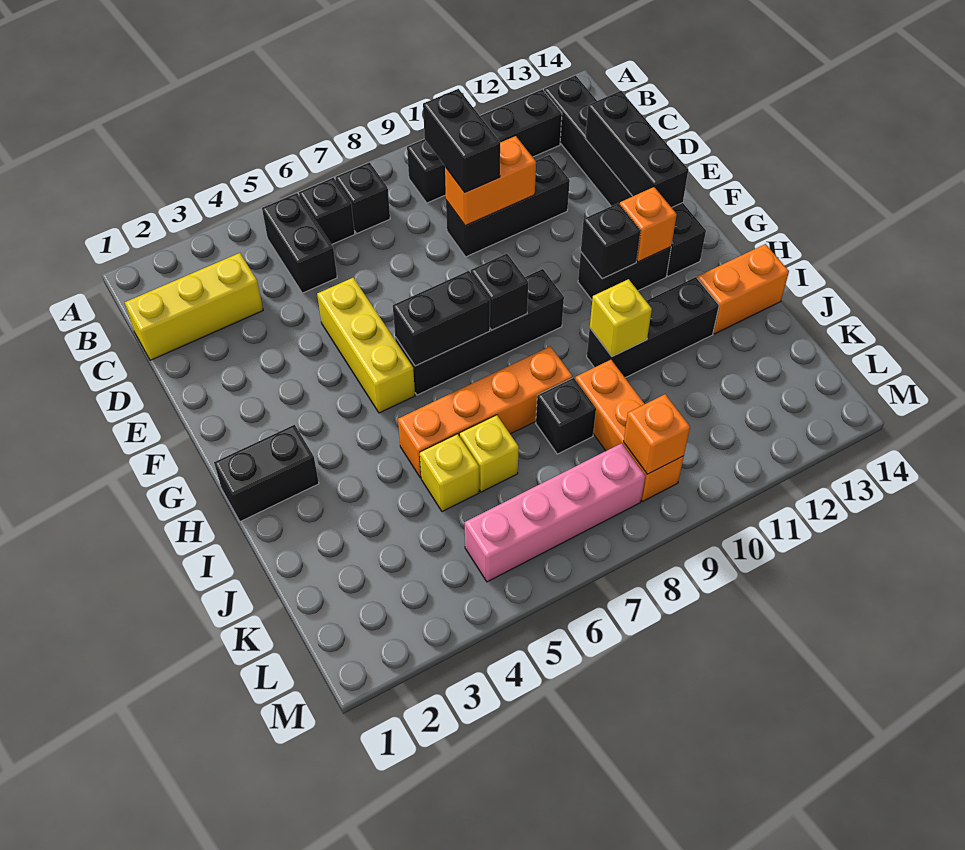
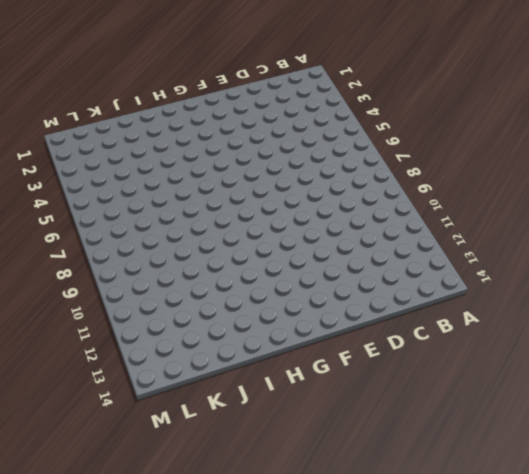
none -> black 1x2 brick [262,193,337,293]
none -> black 1x1 brick [299,178,355,245]
none -> black 1x1 brick [335,162,390,233]

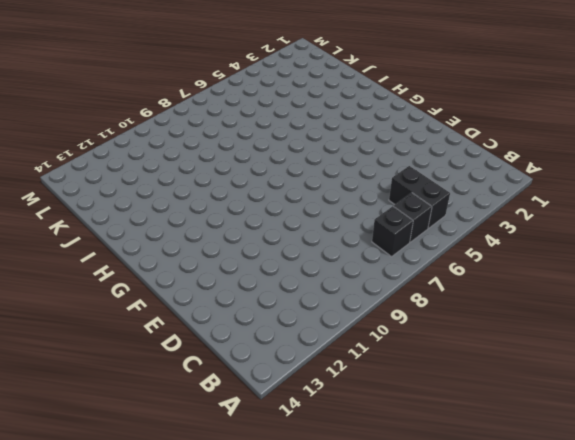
none -> black 1x4 brick [407,89,562,203]
none -> black 1x6 brick [544,75,706,276]
none -> yellow 1x3 brick [125,253,263,360]

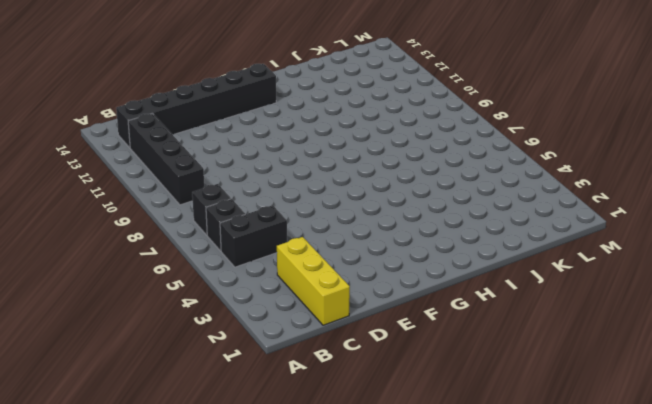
none -> black 1x3 brick [446,155,570,257]
none -> yellow 1x3 brick [317,278,415,413]
none -> black 1x4 brick [395,269,564,395]

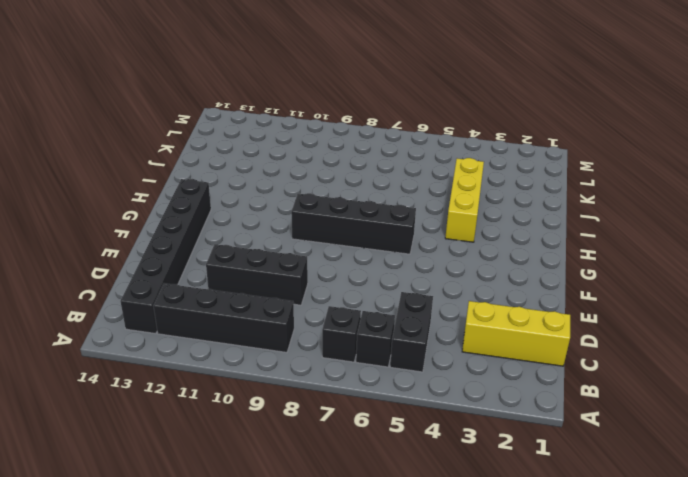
yellow 1x3 brick [445,158,484,242] -> yellow 1x3 brick moved to [317,278,415,413]
none -> black 1x2 brick [578,247,671,300]
none -> black 1x2 brick [214,425,319,522]
none -> orange 1x4 brick [398,346,572,478]

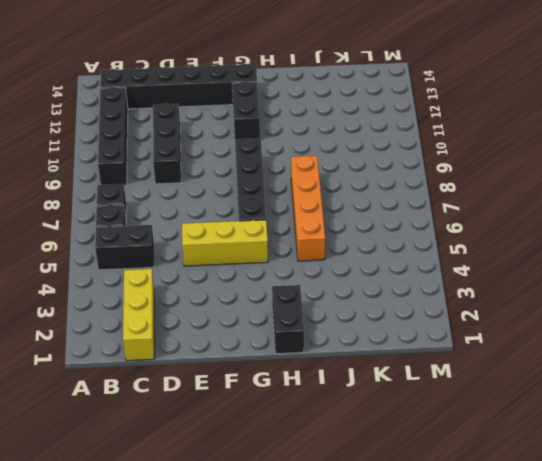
none -> black 1x3 brick [587,277,719,378]
none -> orange 1x2 brick [697,244,789,334]
none -> yellow 1x1 brick [420,434,479,511]

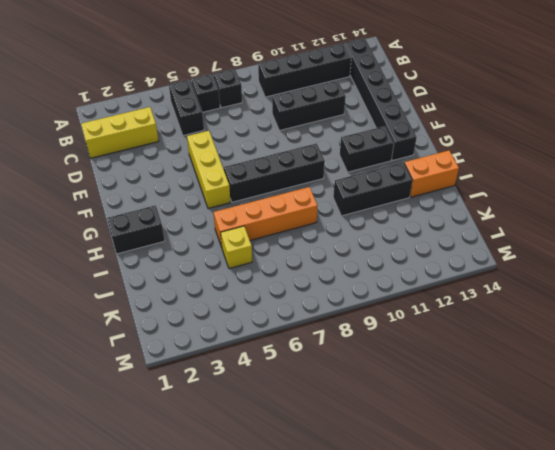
none -> yellow 1x1 brick [459,415,519,492]
none -> black 1x1 brick [536,378,596,454]
none -> orange 1x3 brick [575,360,684,502]

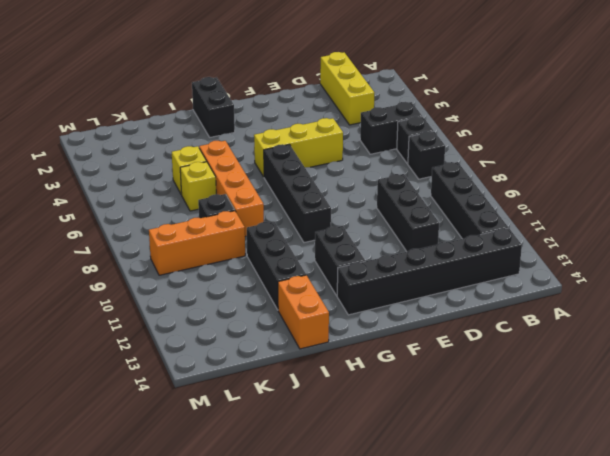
none -> pink 1x4 brick [465,443,645,582]
none -> orange 1x2 brick [445,136,536,226]
none -> black 1x3 brick [585,91,688,208]

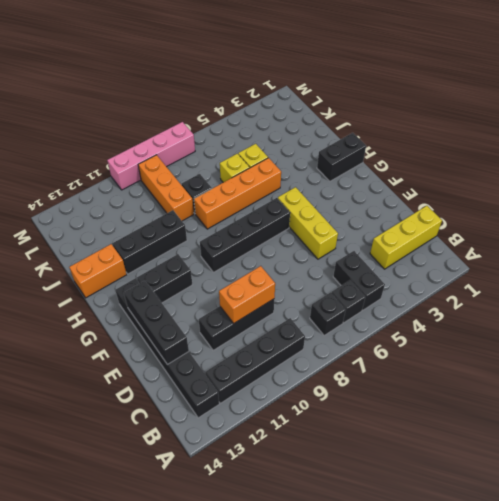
pink 1x4 brick [107,122,195,190] -> pink 1x4 brick moved to [465,443,645,582]
none -> black 1x2 brick [393,271,490,366]
none -> black 1x1 brick [471,254,528,330]
none -> black 1x1 brick [581,203,640,279]

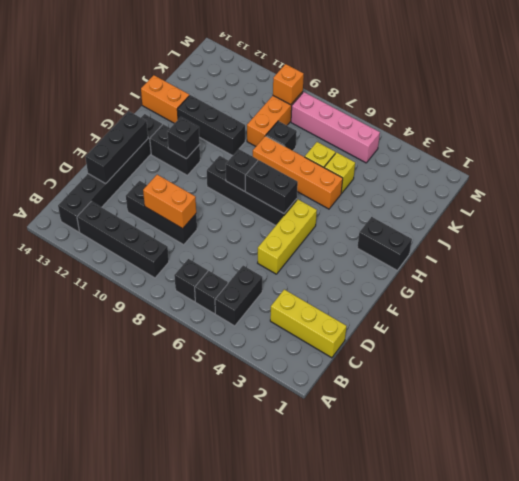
none -> orange 1x1 brick [620,187,677,262]
none -> yellow 1x1 brick [590,279,652,357]
none -> black 1x2 brick [423,89,500,192]

